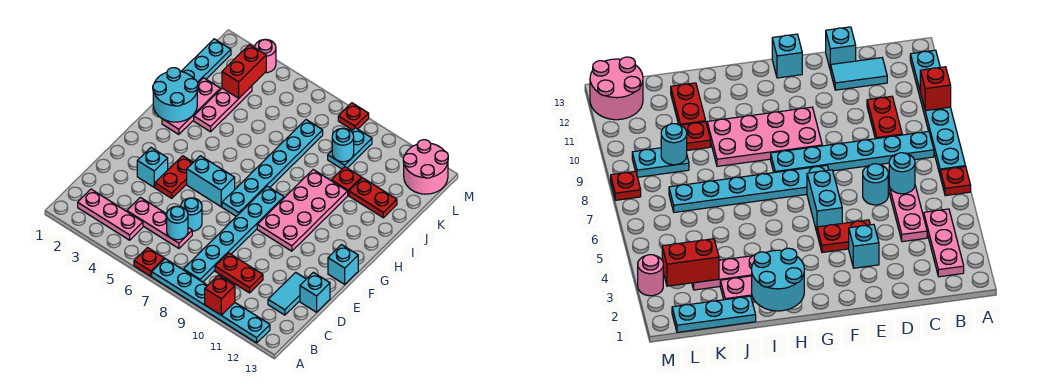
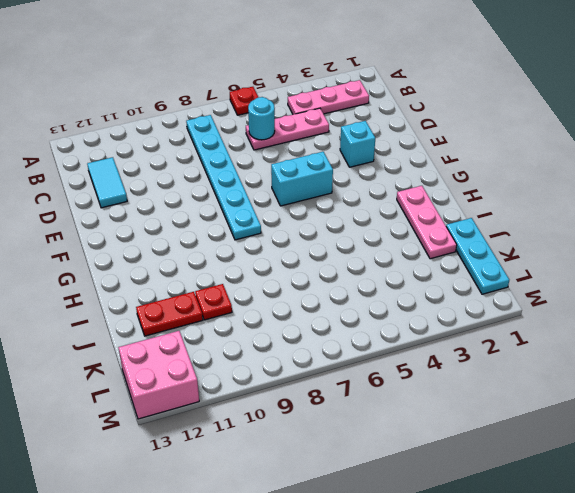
pink 2x2 brick [118,331,199,419] -> pink 2x2 round brick [403,140,448,194]
none -> cyan 1x6 plate [152,259,270,343]
none -> red 1x2 plate [215,253,263,293]
none -> cyan 1x1 round brick [181,198,202,231]

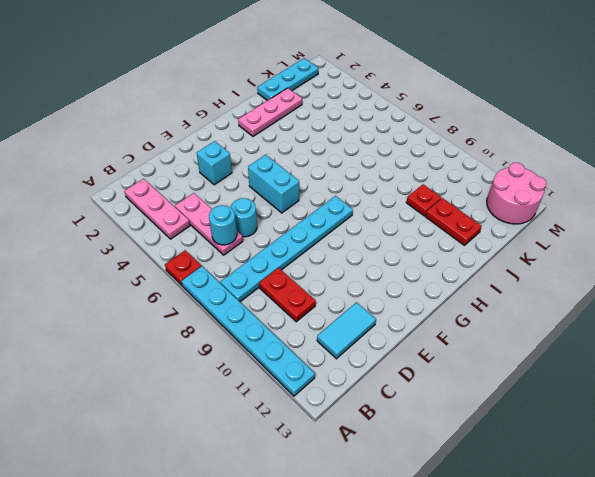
none -> cyan 1x1 brick [300,272,330,312]
none -> red 1x2 plate [155,156,193,198]
none -> cyan 1x6 plate [222,120,323,216]

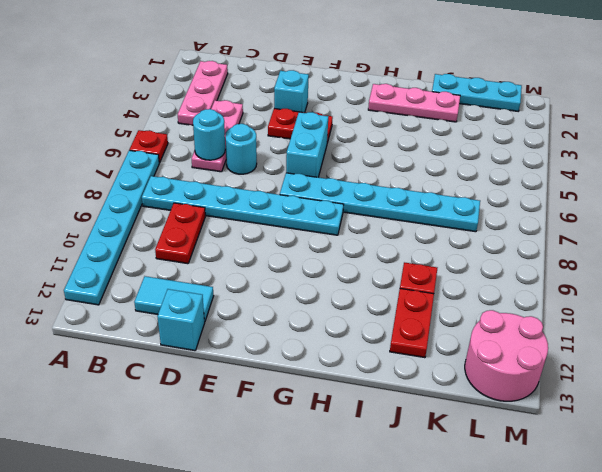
none -> pink 2x4 plate [257,170,348,251]
none -> cyan 1x1 brick [328,245,358,284]
none -> pink 1x3 plate [194,86,252,132]

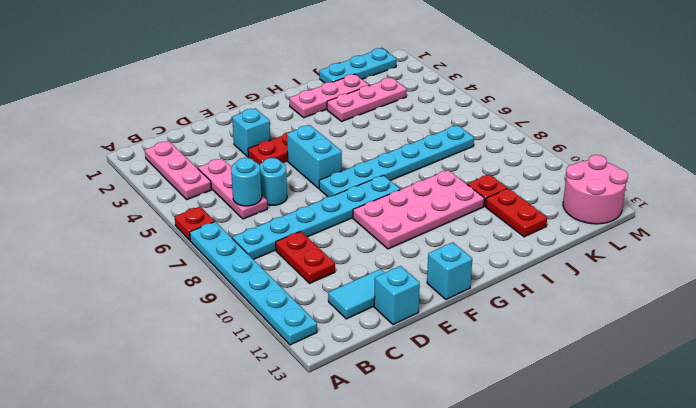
none -> cyan 1x2 plate [328,128,372,169]
none -> pink 1x1 round brick [255,39,276,73]
none -> red 1x1 plate [338,103,369,130]

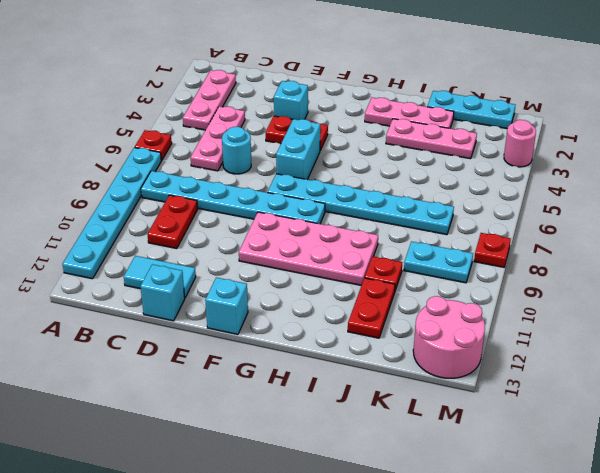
none -> red 1x1 brick [205,275,235,315]
none -> cyan 1x1 round brick [167,206,188,240]
none -> cyan 2x2 round brick [153,68,198,122]

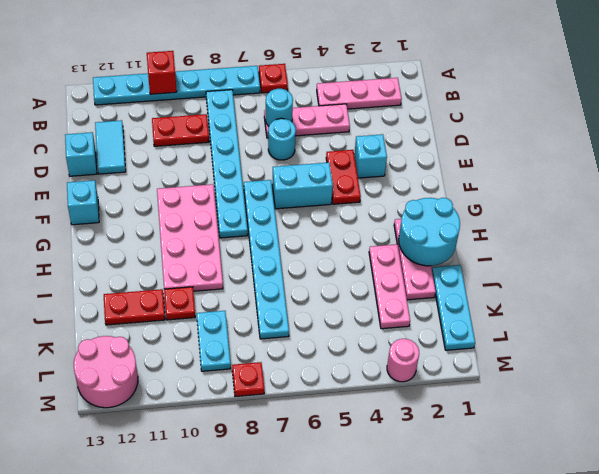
none -> red 1x2 brick [222,45,266,98]
none -> cyan 1x1 round brick [332,128,354,162]

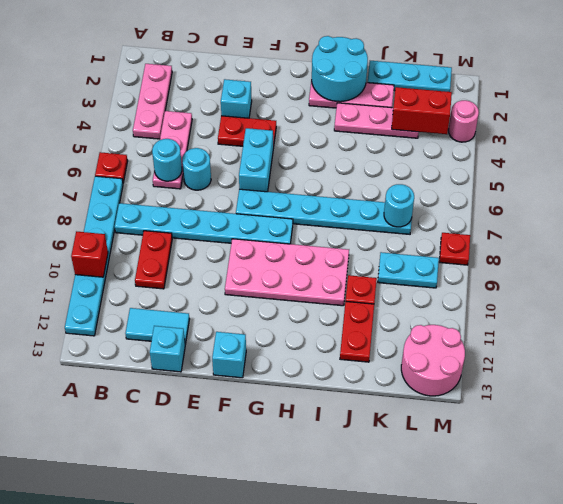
cyan 1x1 round brick [384,184,414,227] -> cyan 1x1 round brick moved to [332,128,354,162]

